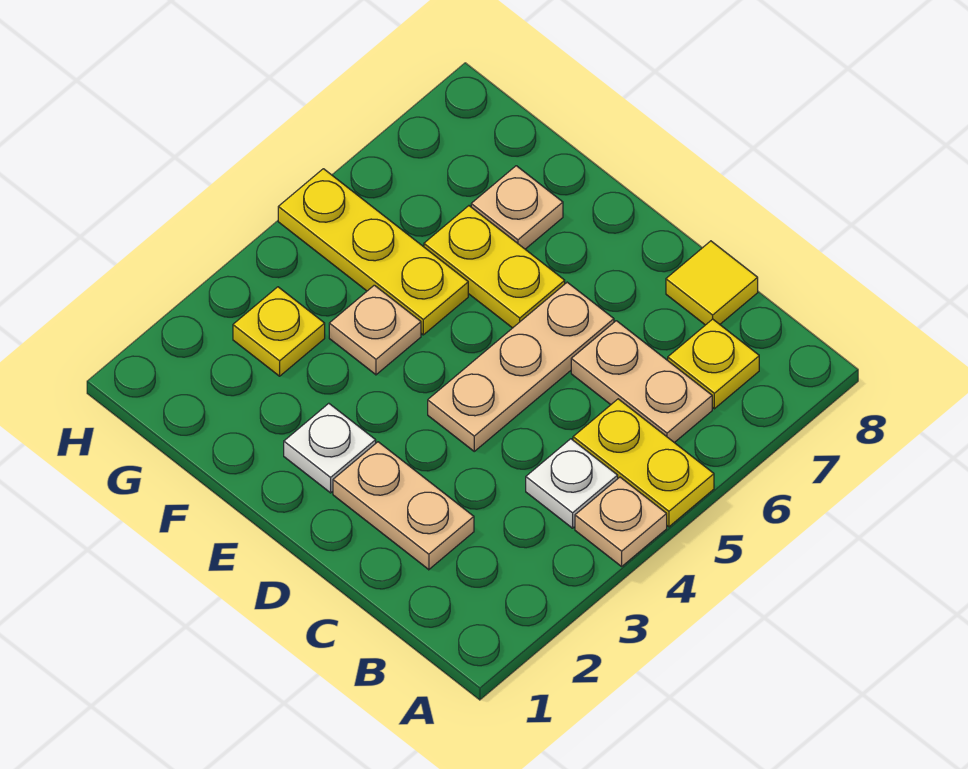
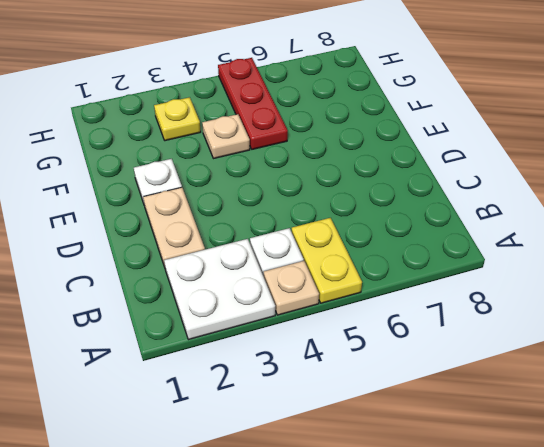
white 2x2 plate [164,239,275,340] -> none
red 1x3 plate [218,58,288,149] -> yellow 1x3 plate [278,169,468,335]
none -> tan 1x2 plate [571,321,712,443]
none -> yellow 1x1 plate [668,319,759,409]
none -> yellow 1x1 tile [666,241,758,325]

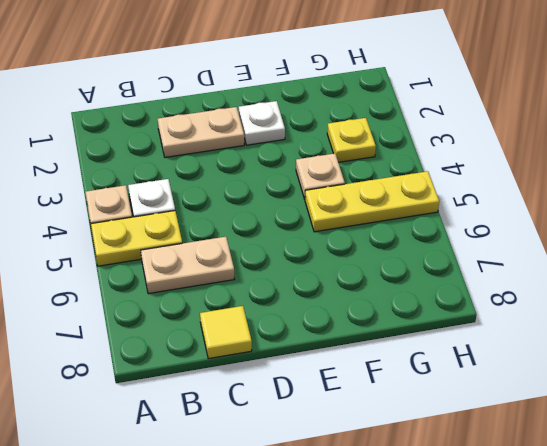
none -> yellow 1x1 plate [668,319,759,409]
none -> tan 1x3 plate [428,282,614,451]
none -> yellow 1x2 plate [424,206,565,328]

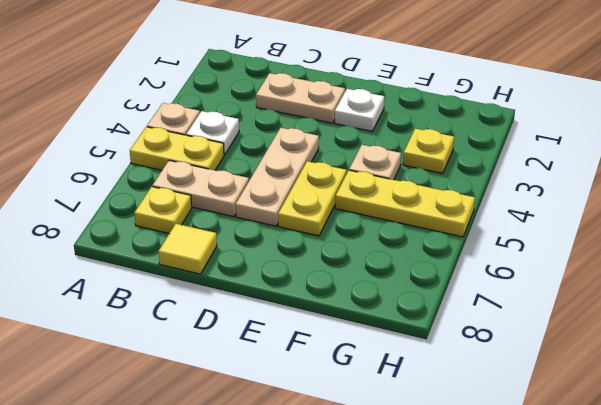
yellow 1x2 plate [278,161,347,236] -> yellow 1x2 plate turned to [424,206,565,328]
none -> tan 1x1 plate [471,166,563,249]

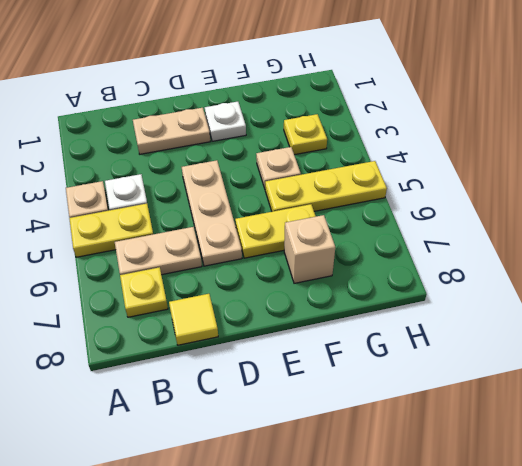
tan 1x1 brick [284,215,335,283] -> tan 1x1 plate [471,166,563,249]

